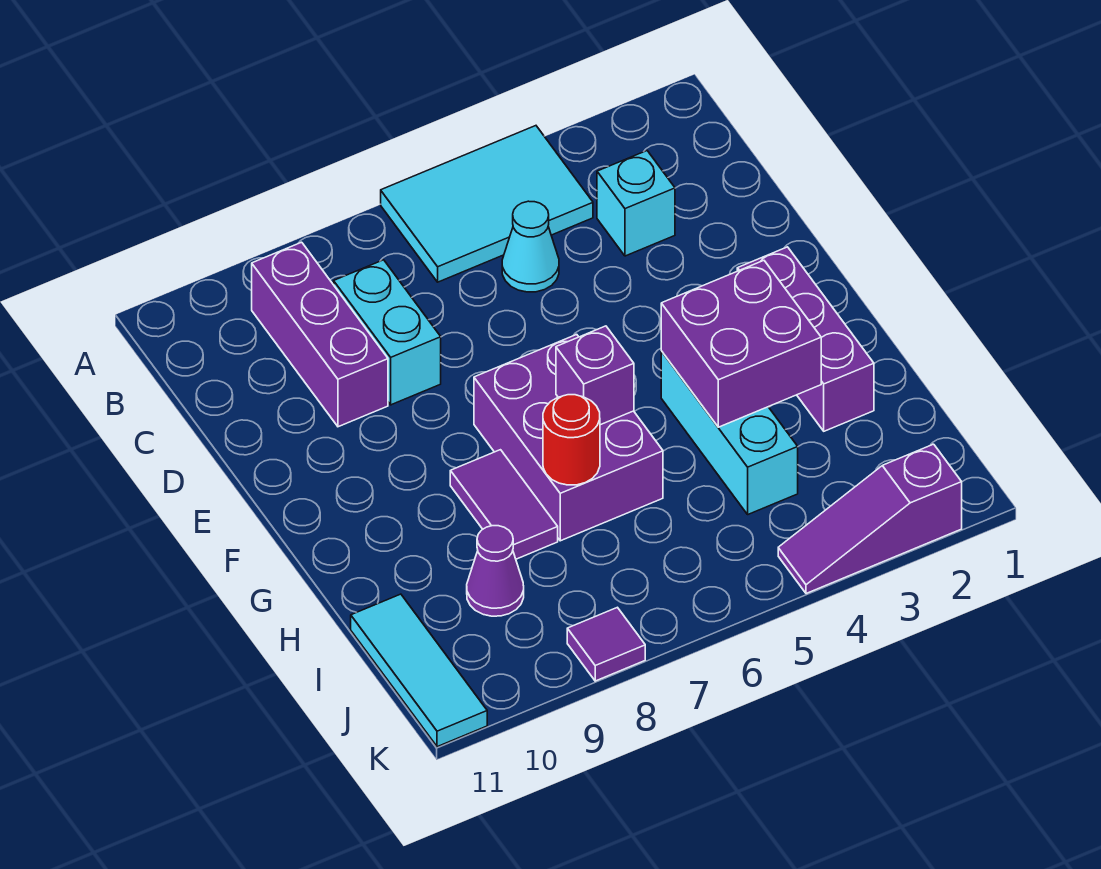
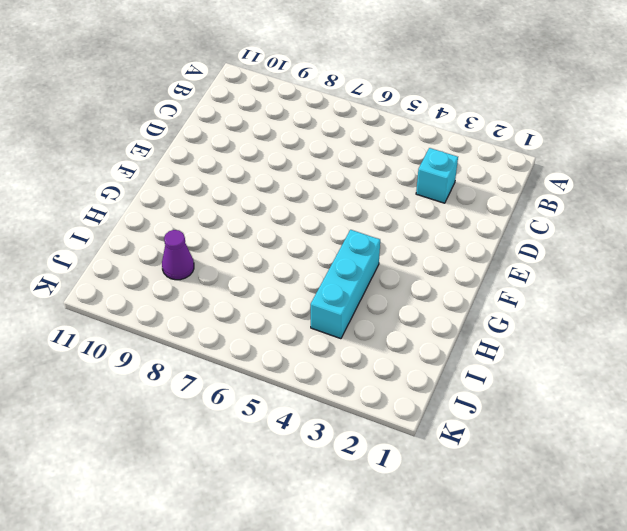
none -> cyan 2x3 tile [381,126,593,282]
none -> purple 1x3 brick [252,242,388,427]
none -> cyan 1x1 cone [502,201,559,292]

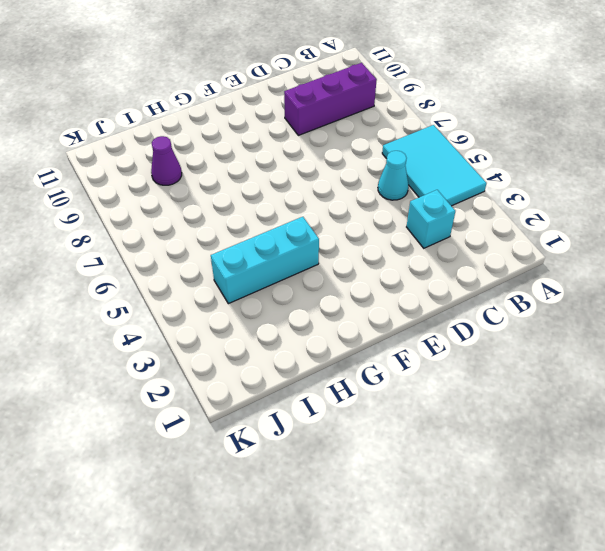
none -> cyan 1x2 brick [334,260,441,405]
none -> purple 1x3 brick [737,247,874,431]
none -> purple 2x3 brick [474,334,663,541]

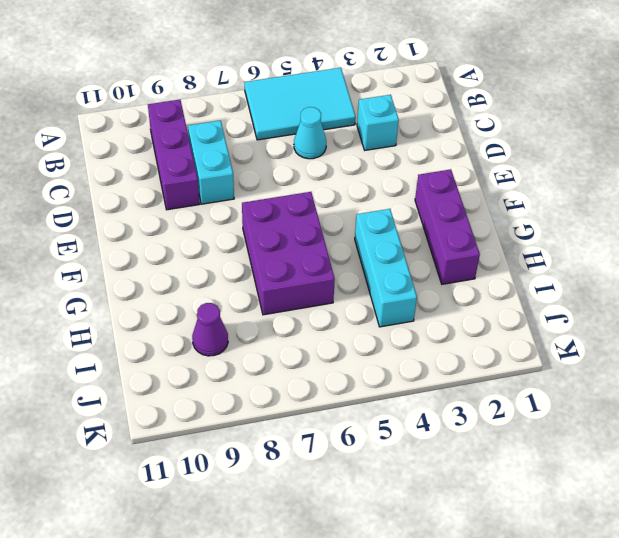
none -> purple 1x2 tile [450,450,558,559]
none -> cyan 1x3 tile [351,594,487,747]
none -> purple 1x3 slope [778,444,962,594]

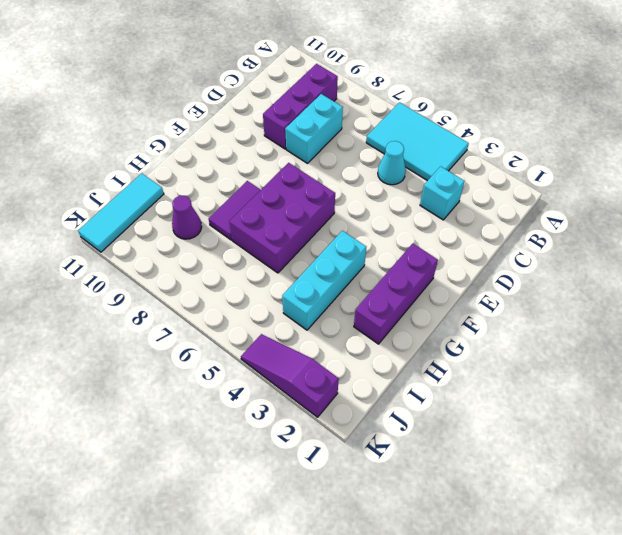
none -> purple 1x1 tile [567,607,645,681]
none -> purple 2x2 brick [661,261,821,427]
none -> purple 1x1 brick [556,326,634,425]

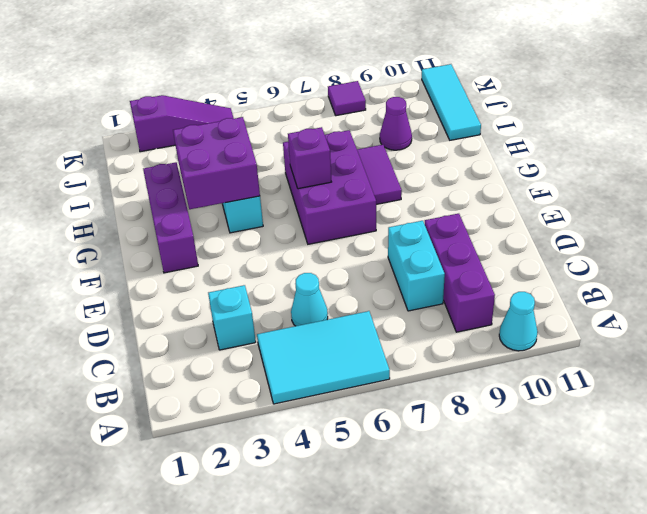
cyan 1x1 cone [499,292,538,351] -> none
none -> red 1x1 round brick [543,395,600,485]

